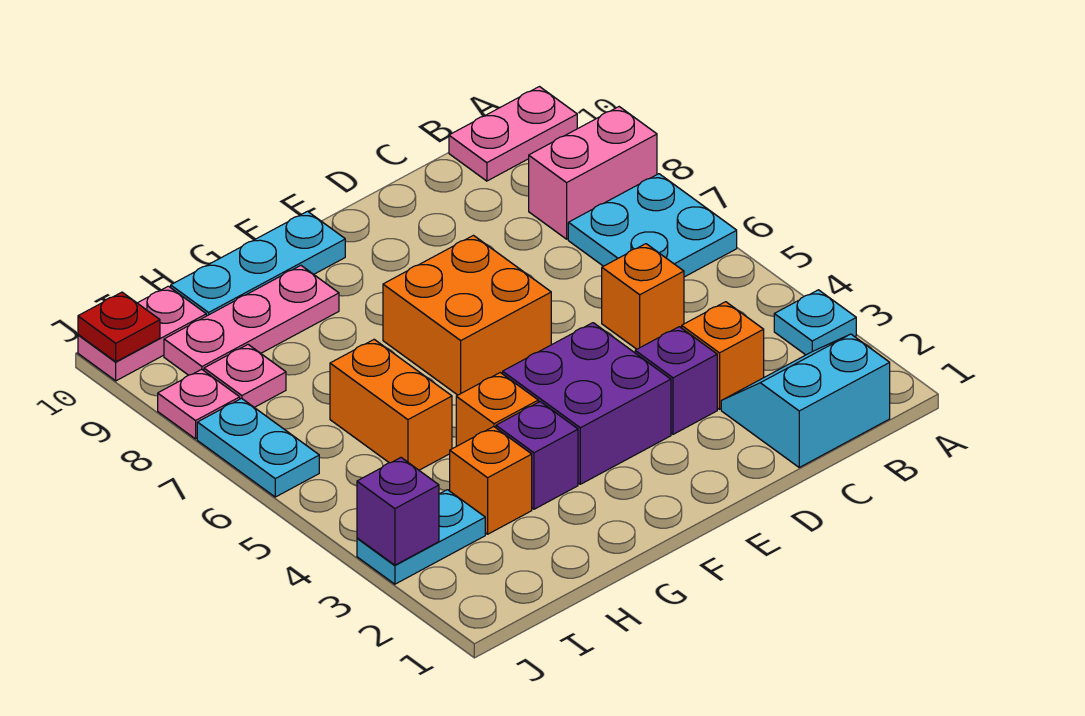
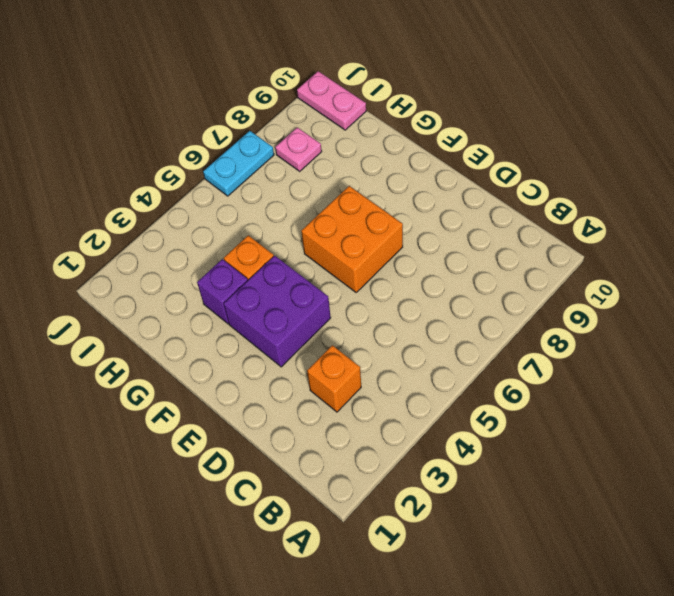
none -> cyan 1x1 plate [774,290,856,355]
none -> cyan 2x2 plate [568,174,737,277]
none -> pink 1x2 brick [529,107,657,239]

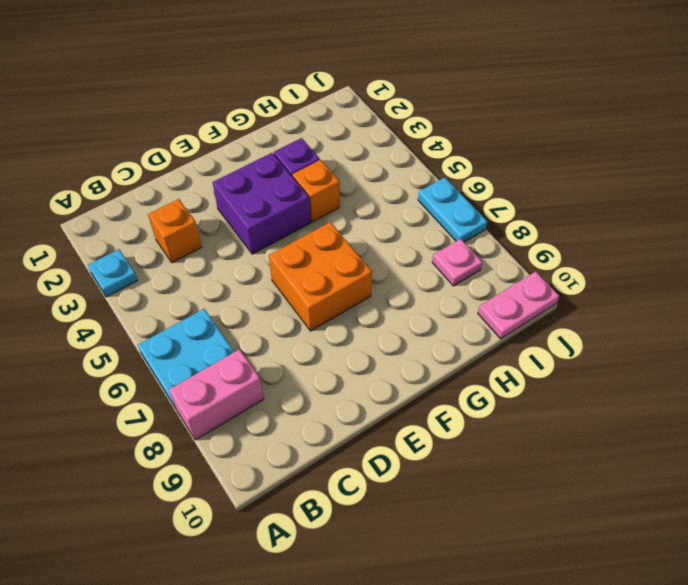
none -> pink 1x2 plate [449,87,577,181]
none -> cyan 2x2 slope [721,334,890,467]
none -> orange 1x1 brick [602,244,684,349]

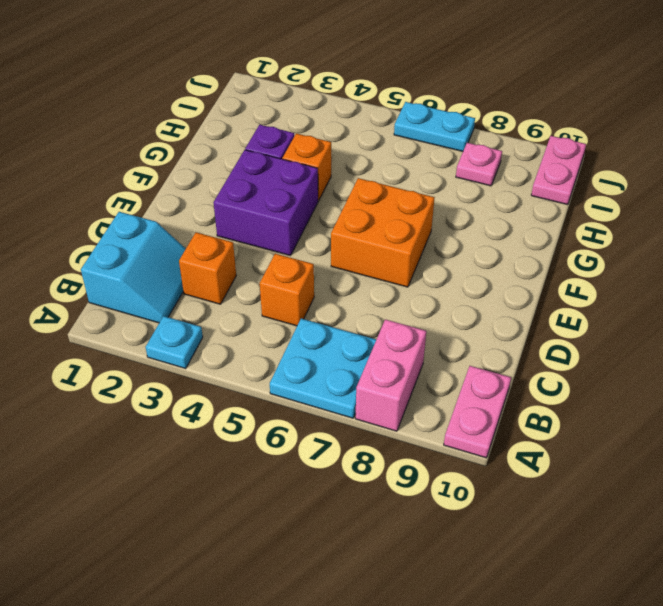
none -> purple 1x1 brick [635,327,717,434]
none -> cyan 1x3 plate [171,211,345,316]
none -> pink 1x3 plate [164,266,339,375]

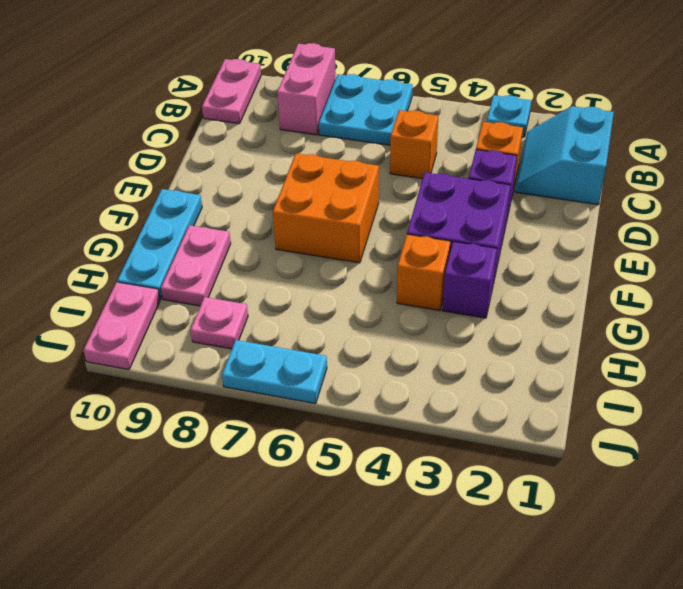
pink 1x2 plate [161,225,231,306] -> pink 1x3 plate [164,266,339,375]
none -> orange 1x1 brick [450,427,532,534]
none -> orange 1x2 brick [330,339,452,470]
none -> cyan 1x2 plate [357,490,485,584]

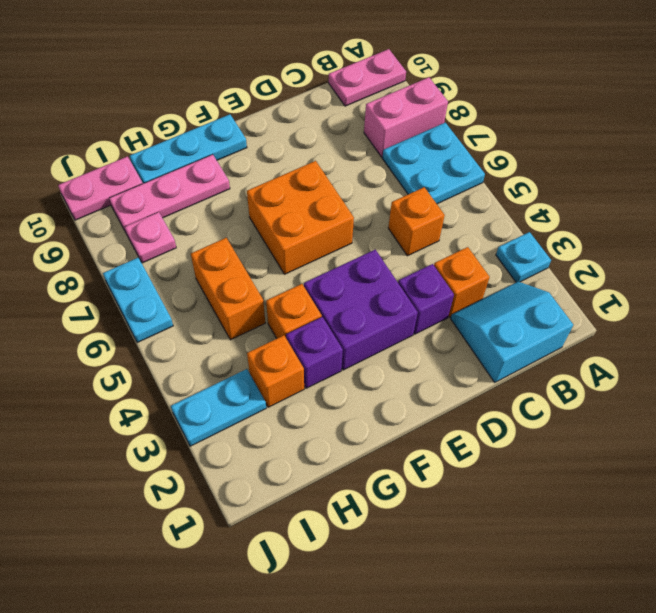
none -> pink 1x1 plate [158,369,240,439]
none -> purple 1x1 brick [357,458,439,565]
none -> red 1x1 plate [78,292,160,362]

